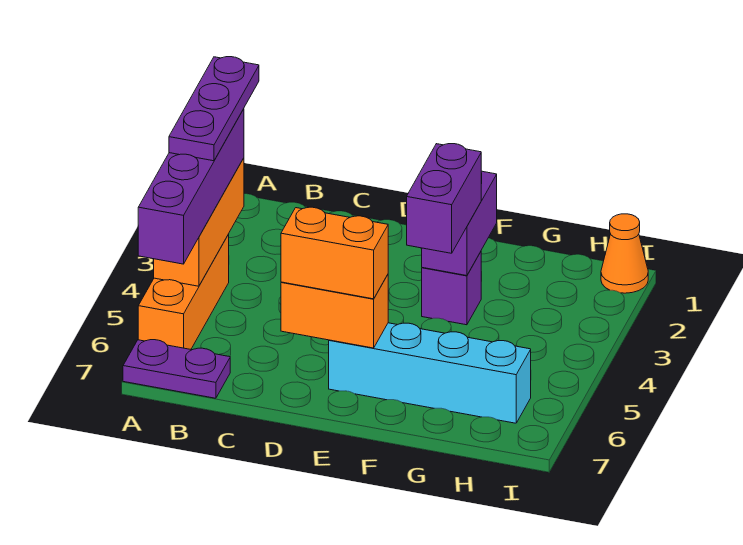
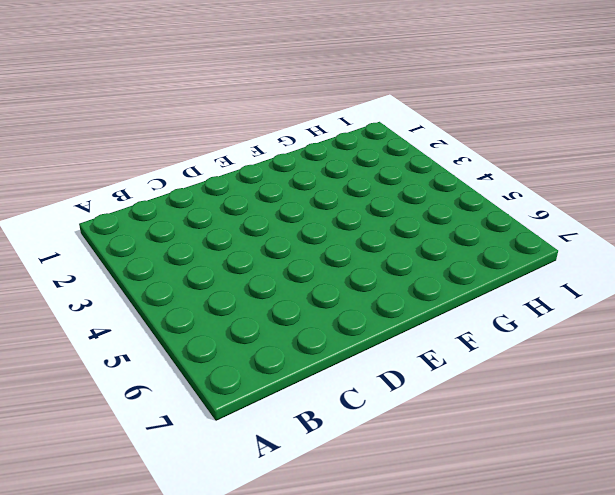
none -> orange 1x3 brick [138,235,229,349]
none -> purple 1x2 plate [123,340,230,398]
none -> cyan 1x4 brick [329,323,531,423]

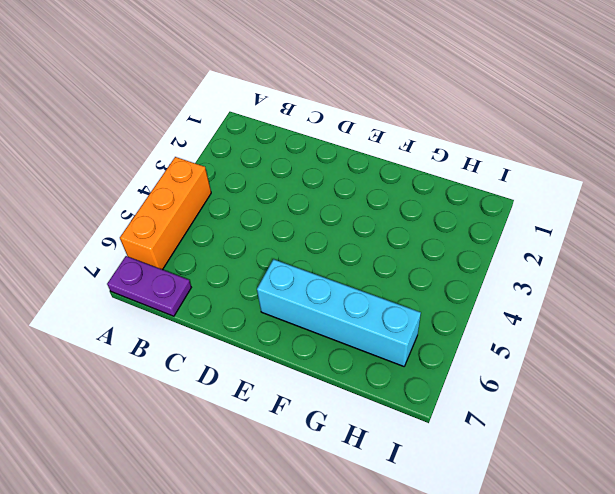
none -> purple 1x1 brick [422,252,481,325]
none -> orange 1x1 cone [601,214,648,293]
none -> orange 1x3 brick [154,158,244,286]

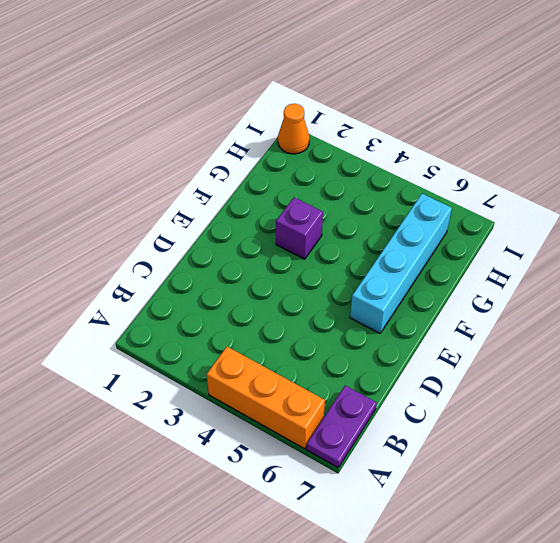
none -> orange 1x3 brick [154,158,244,286]
none -> orange 1x2 brick [281,275,388,348]
none -> purple 1x2 brick [422,171,497,276]

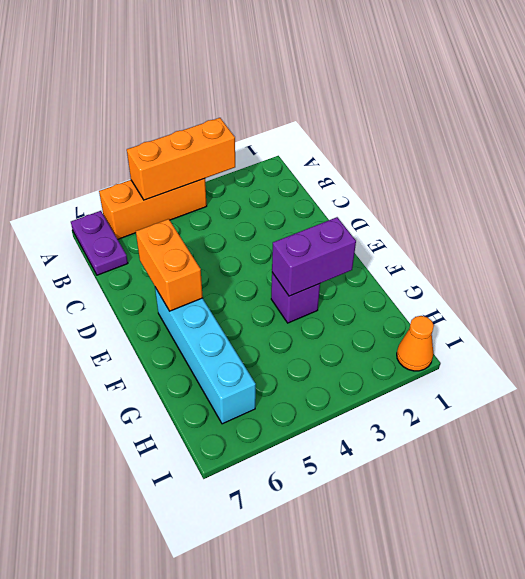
none -> purple 1x4 brick [138,109,244,264]
none -> orange 1x2 brick [281,207,388,299]
none -> purple 1x2 brick [407,144,481,253]

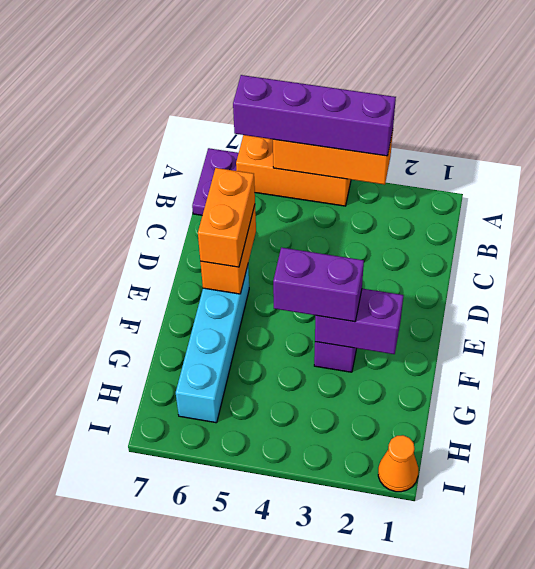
none -> purple 1x3 plate [169,57,259,161]

